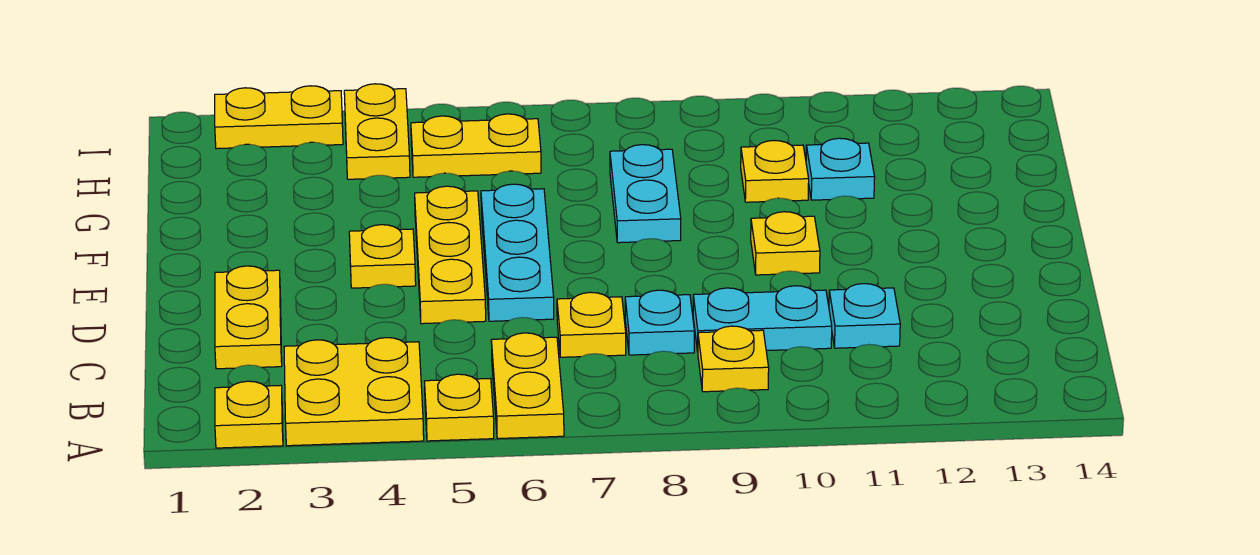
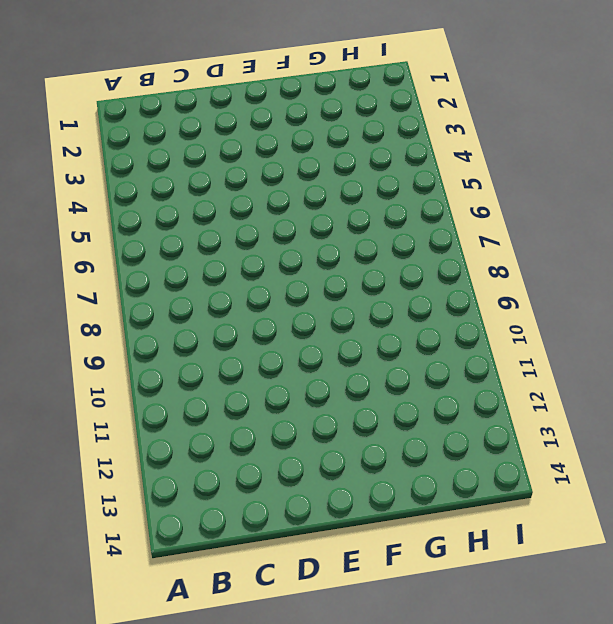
none -> yellow 1x1 plate [215,381,283,448]
none -> yellow 2x2 plate [284,338,424,446]
none -> yellow 1x1 plate [425,374,494,441]

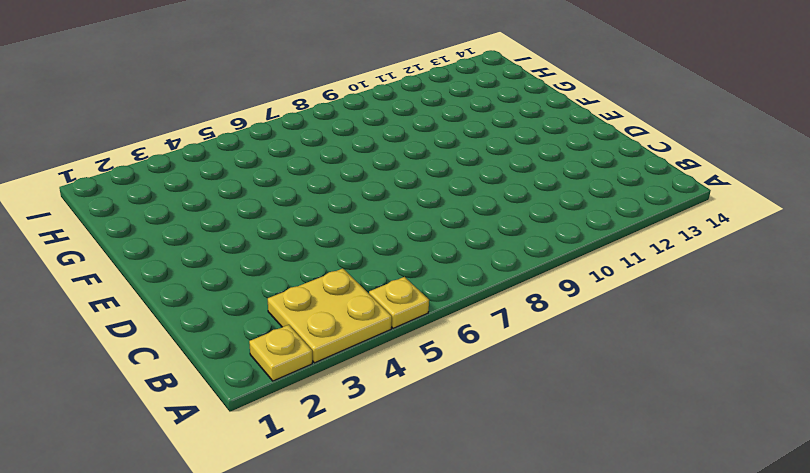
none -> yellow 1x2 plate [491,333,564,439]
none -> yellow 1x1 plate [698,326,769,392]
none -> yellow 1x2 plate [215,266,282,369]

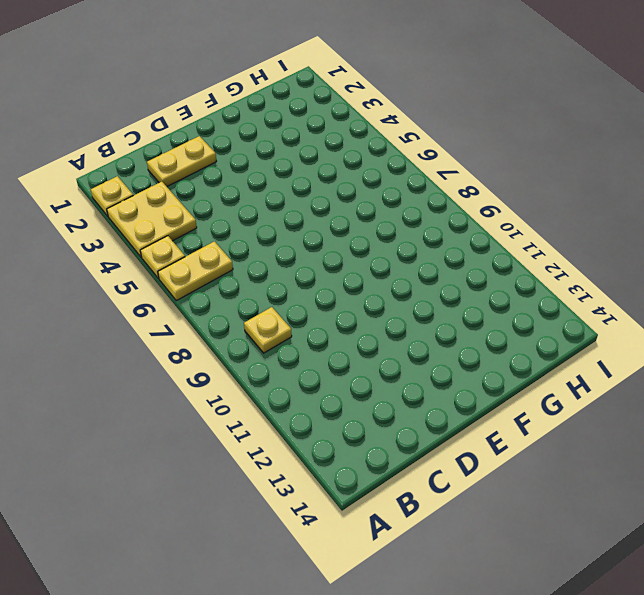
none -> yellow 1x1 plate [557,292,626,357]
none -> cyan 1x1 plate [625,290,694,355]
none -> cyan 1x2 plate [693,286,832,351]

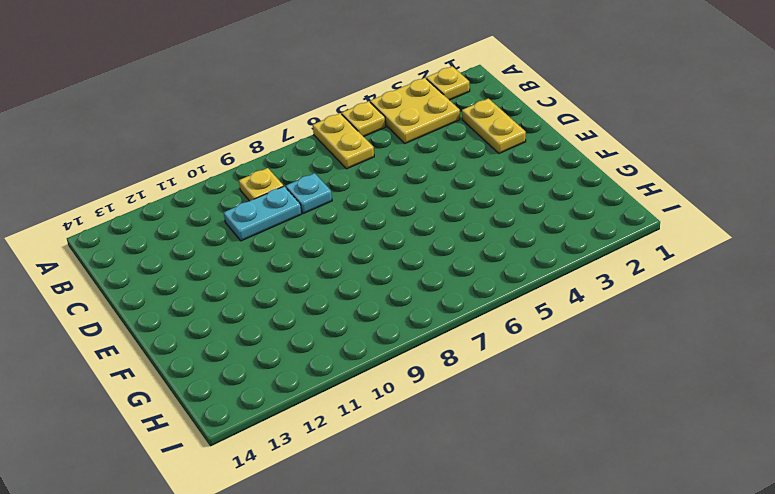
none -> yellow 1x1 plate [557,292,626,357]
none -> cyan 1x1 plate [829,284,900,348]
none -> yellow 1x3 plate [415,186,486,324]

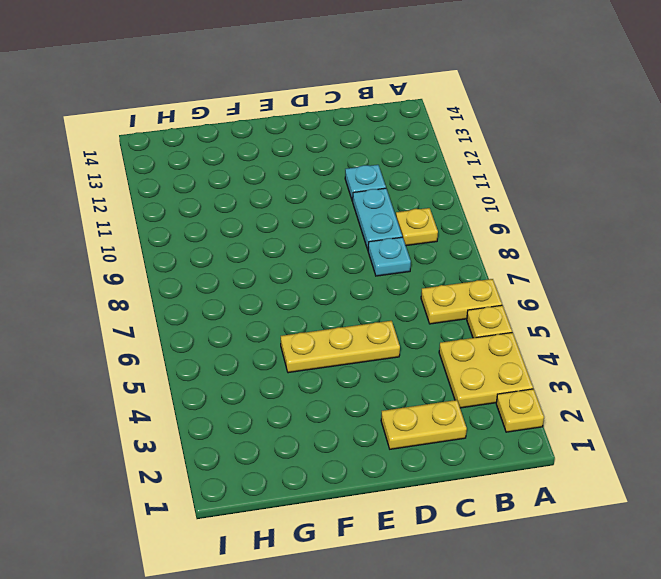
none -> yellow 1x1 plate [557,292,626,357]
none -> cyan 1x3 plate [481,184,554,321]
none -> yellow 1x1 plate [349,225,416,288]

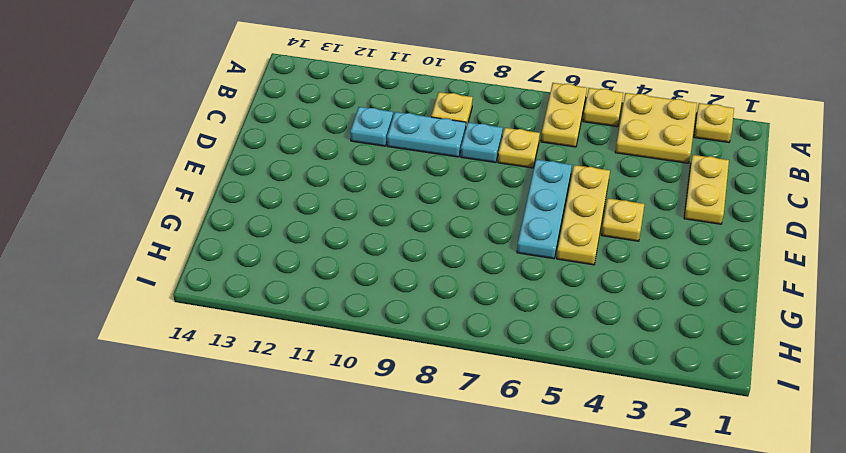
none -> yellow 1x1 plate [751,212,820,275]
none -> cyan 1x2 plate [610,145,681,243]
none -> yellow 1x1 plate [741,140,809,202]

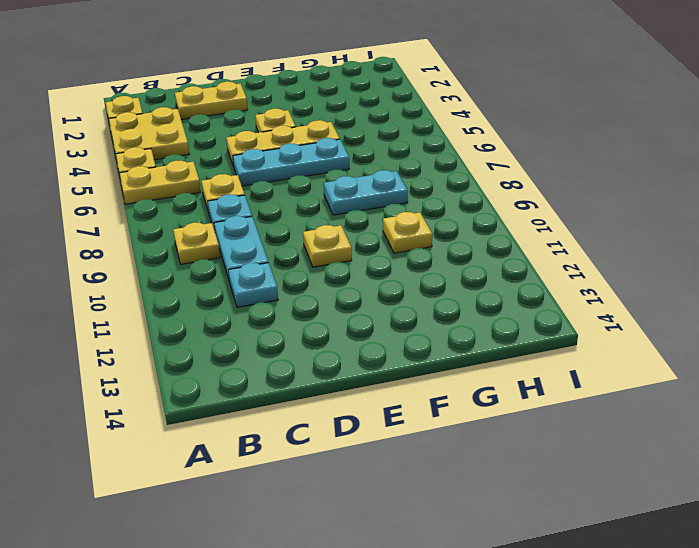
none -> cyan 1x1 plate [806,138,875,200]
none -> yellow 1x2 plate [344,84,410,179]
none -> yellow 1x2 plate [411,114,541,177]

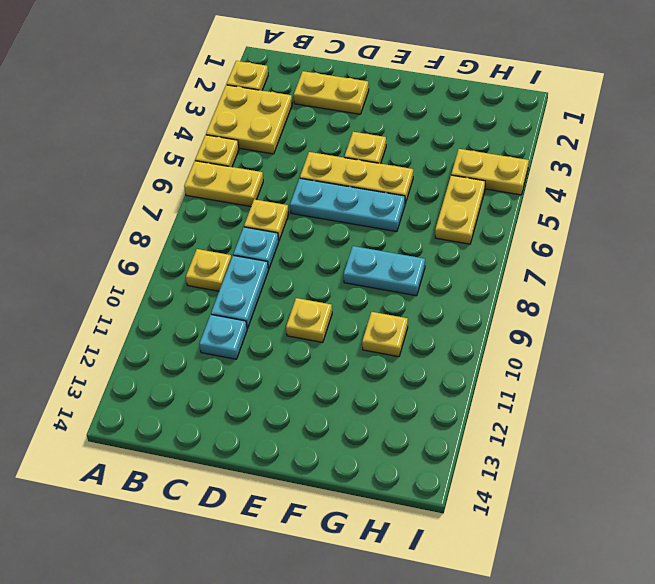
none -> cyan 1x1 plate [806,138,875,200]
none -> yellow 1x2 plate [215,86,343,149]

